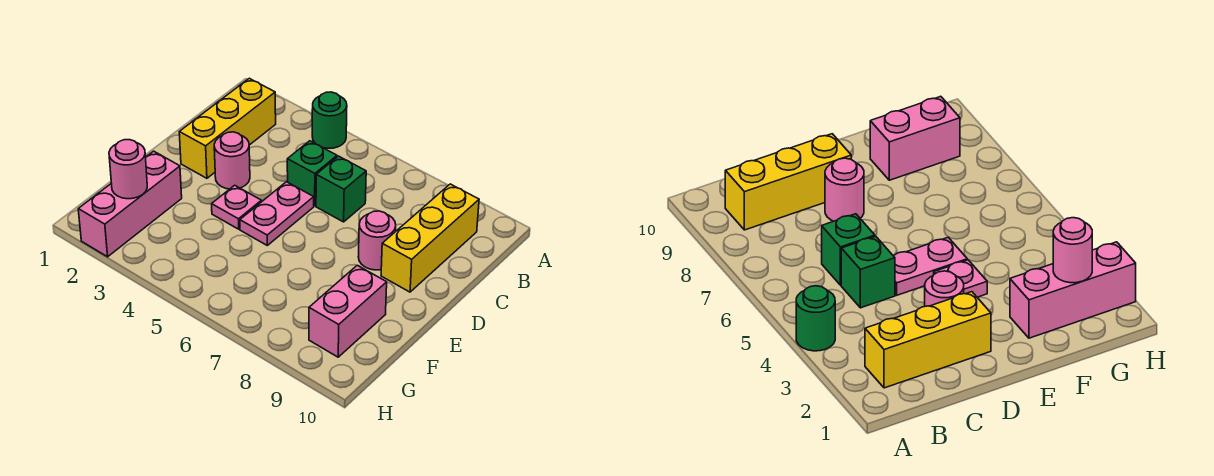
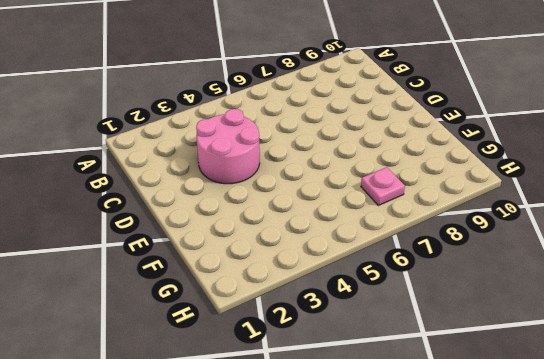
pink 2x2 round brick [196,109,260,184] -> pink 1x1 round brick [214,132,250,189]
pink 1x1 plate [361,167,405,206] -> pink 1x1 plate moved to [212,185,261,229]
none -> green 1x1 round brick [312,92,347,148]
none -> yellow 1x3 brick [179,78,276,178]
none -> yellow 1x3 brick [381,184,479,292]

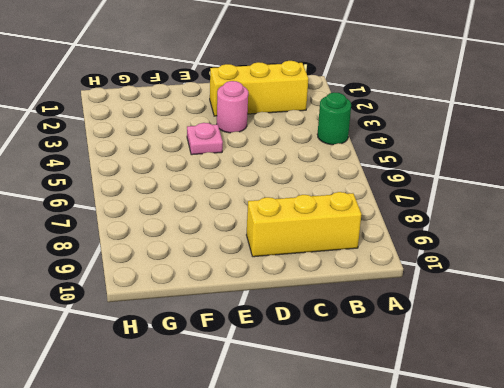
none -> green 1x1 brick [287,141,337,206]
none -> green 1x1 brick [316,156,366,222]
none -> pink 1x2 plate [240,182,314,245]

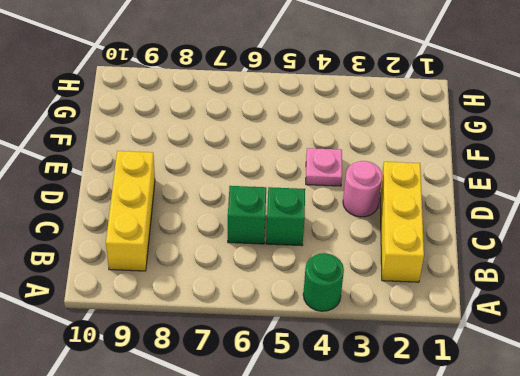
none -> pink 1x2 plate [240,182,314,245]
none -> pink 1x1 round brick [358,211,396,270]
none -> pink 1x3 brick [78,151,182,257]

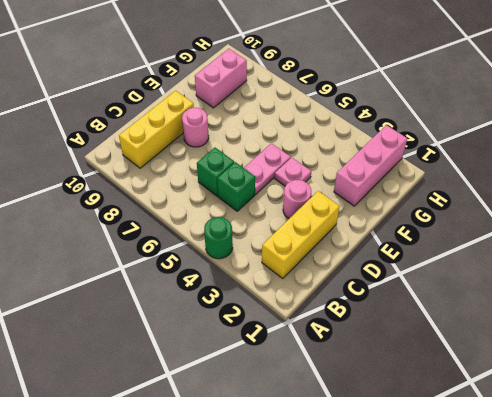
none -> pink 1x1 round brick [109,140,147,199]

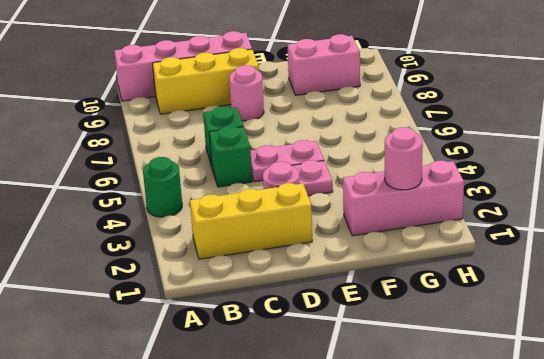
pink 1x4 brick [114,31,252,101] -> none

